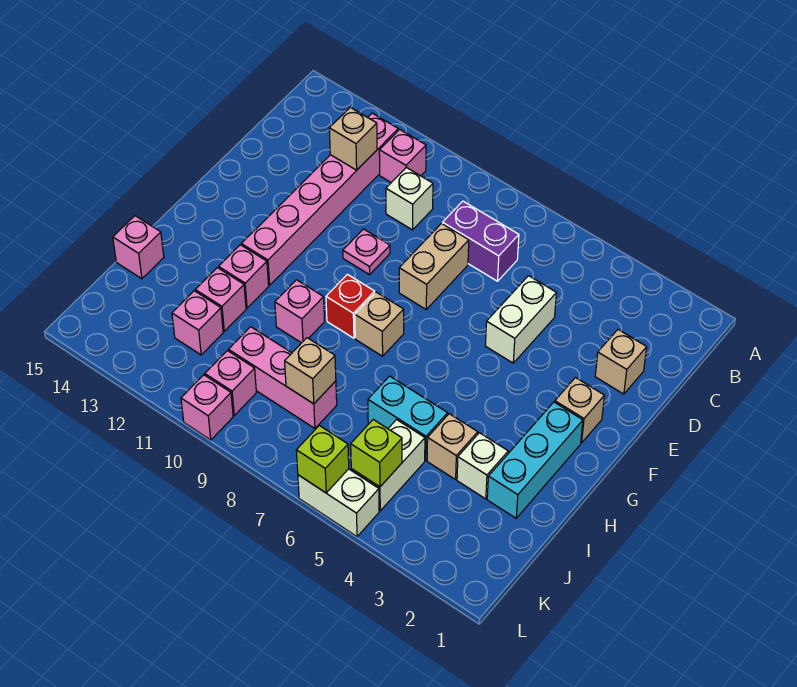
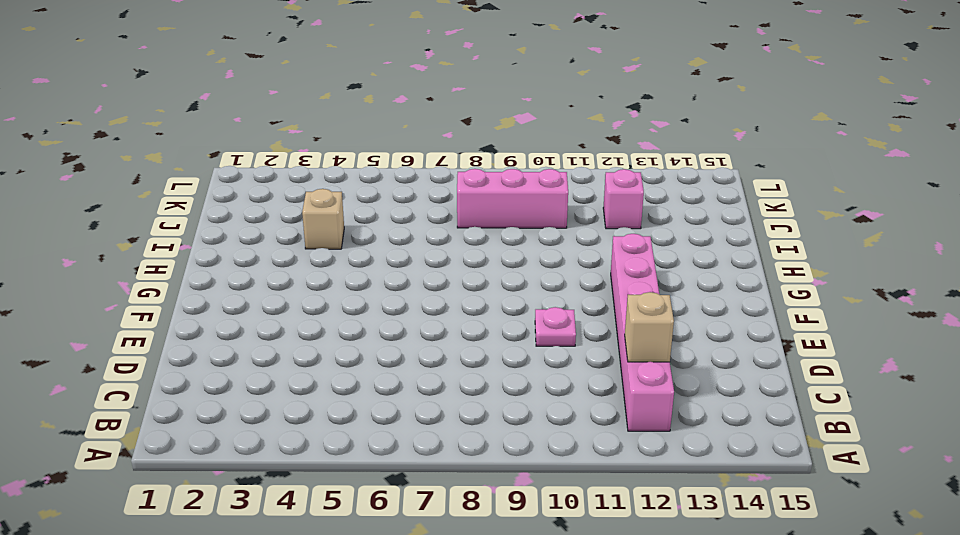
none -> pink 1x1 brick [379,129,426,182]
none -> purple 1x2 brick [443,201,519,281]
none -> white 1x1 brick [386,167,433,230]

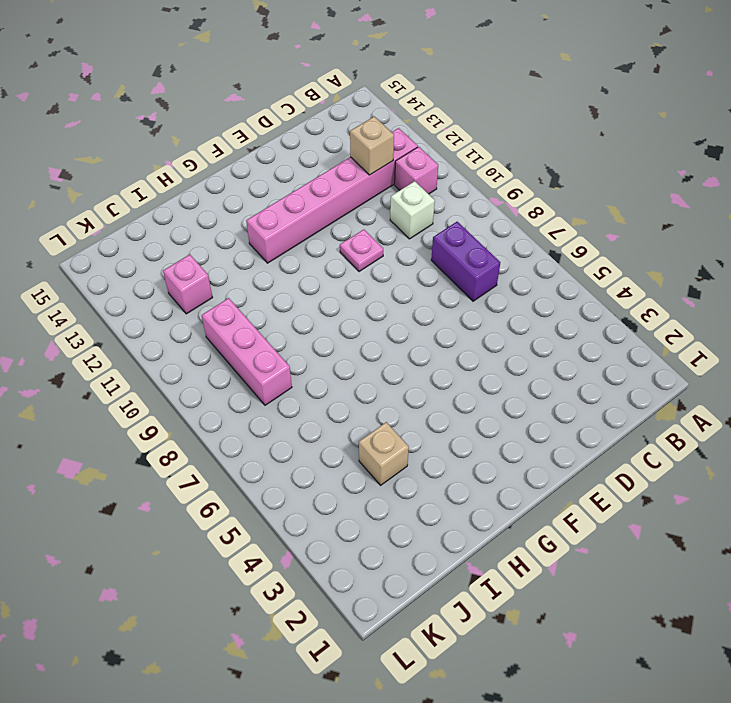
none -> tan 1x1 brick [595,330,647,394]
none -> white 1x2 brick [485,276,556,363]
none -> tan 1x2 brick [399,224,469,309]

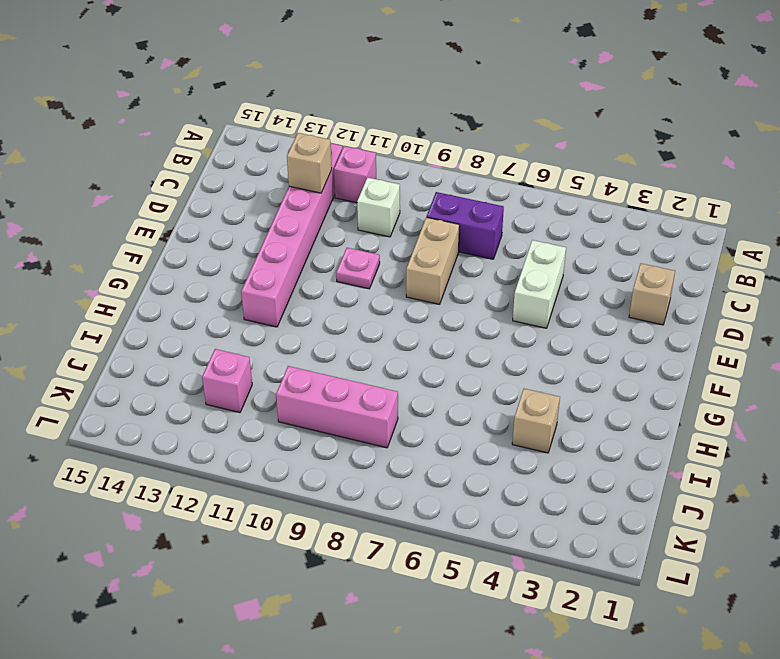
none -> tan 1x1 brick [555,378,604,443]
none -> cyan 1x3 brick [487,402,583,518]
none -> tan 1x1 brick [355,292,404,356]

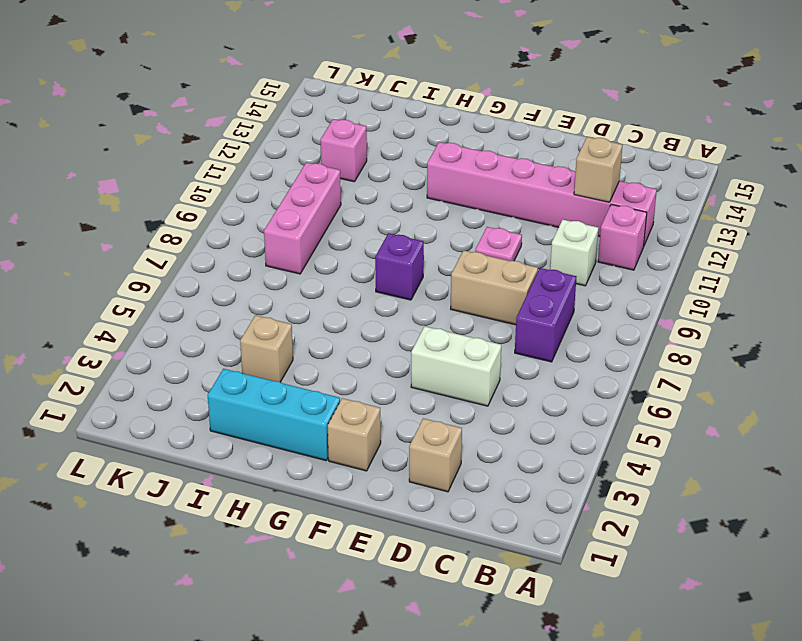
purple 1x1 brick [375,233,424,300] -> tan 1x1 brick [355,292,404,356]
none -> red 1x1 brick [326,274,375,338]
none -> pink 1x1 brick [275,280,325,343]
none -> pink 1x1 brick [219,245,269,308]

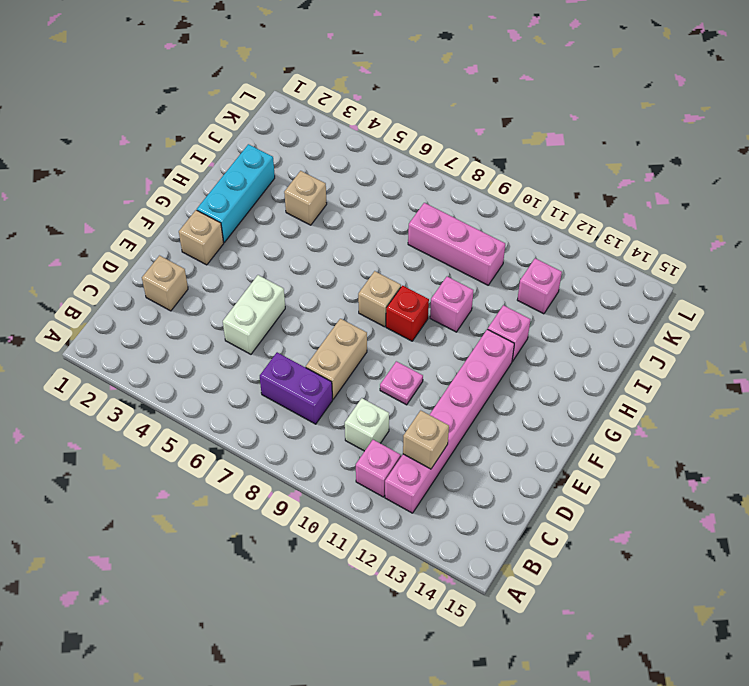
none -> white 1x1 brick [457,433,508,499]
none -> cyan 1x2 brick [368,376,448,460]
none -> pink 1x1 brick [195,268,246,331]

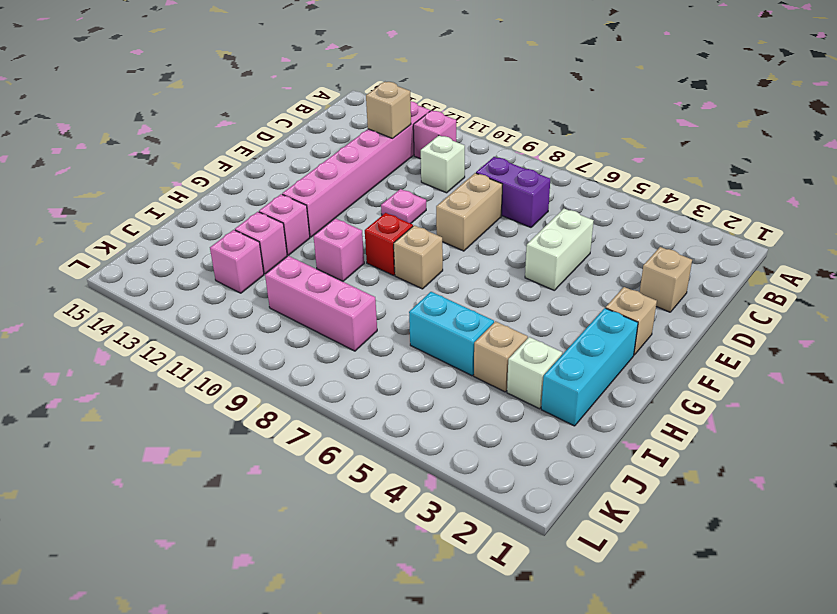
none -> pink 1x1 brick [113,216,164,279]
none -> white 1x2 brick [351,420,425,511]
none -> pink 1x1 brick [205,351,256,415]

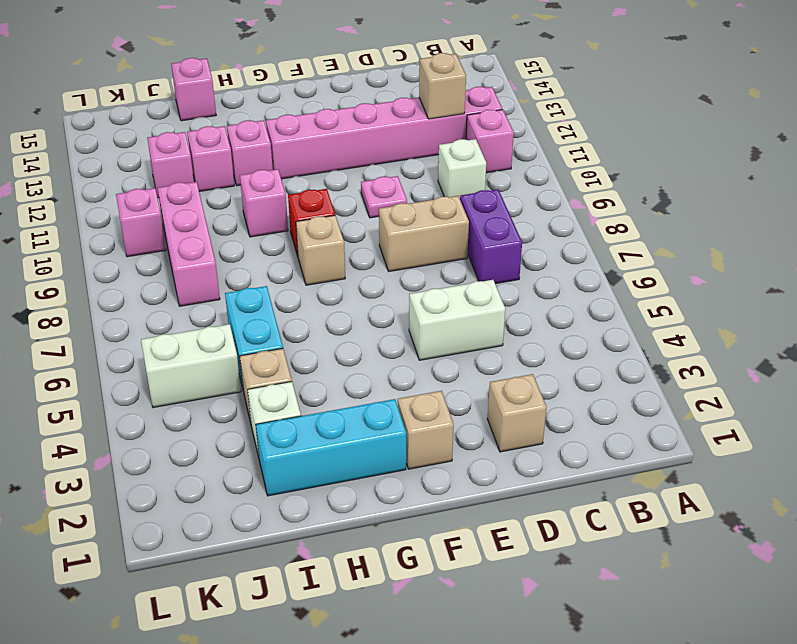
none -> white 1x2 brick [298,469,379,536]
none -> pink 1x1 brick [181,375,233,440]
none -> tan 1x1 brick [285,338,336,404]

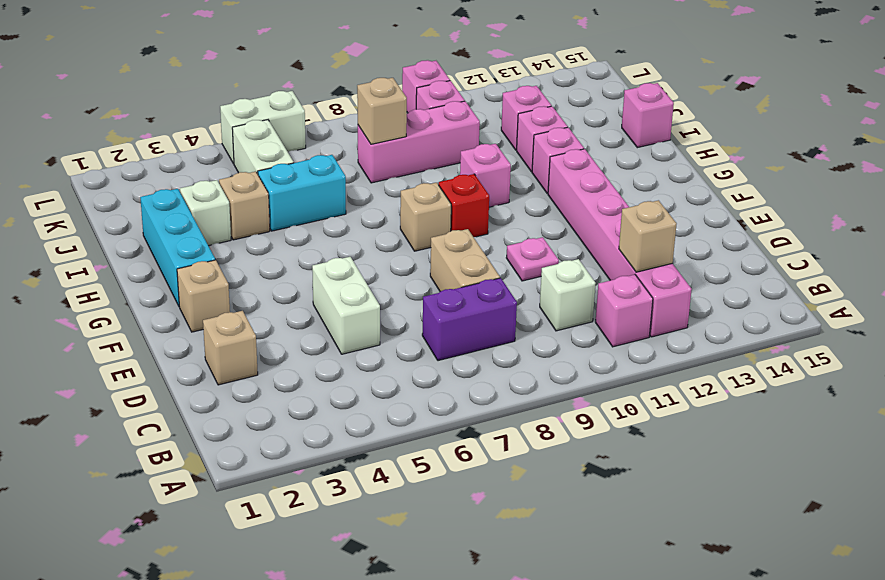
none -> lime 1x1 brick [351,420,402,487]
none -> lime 1x1 brick [296,426,349,493]

